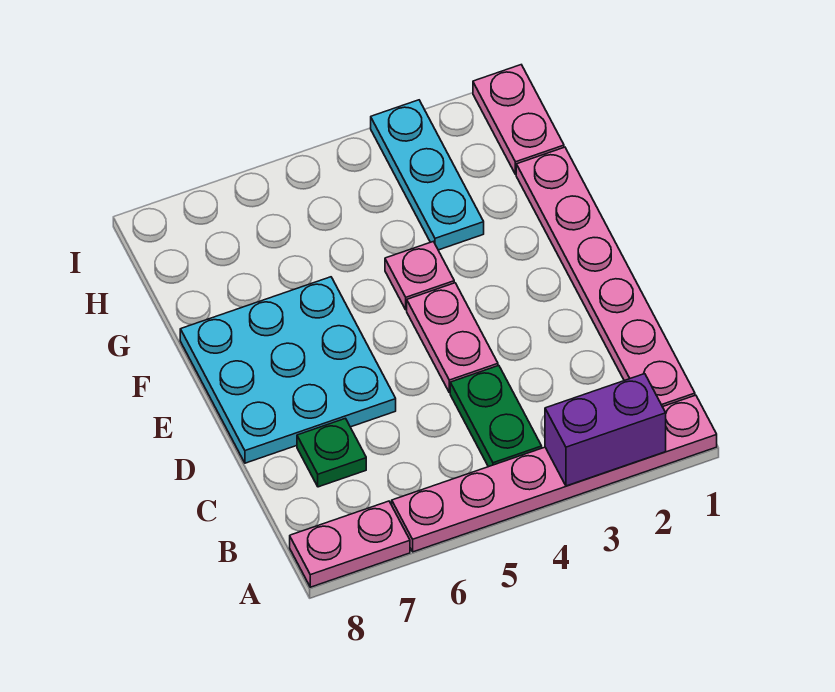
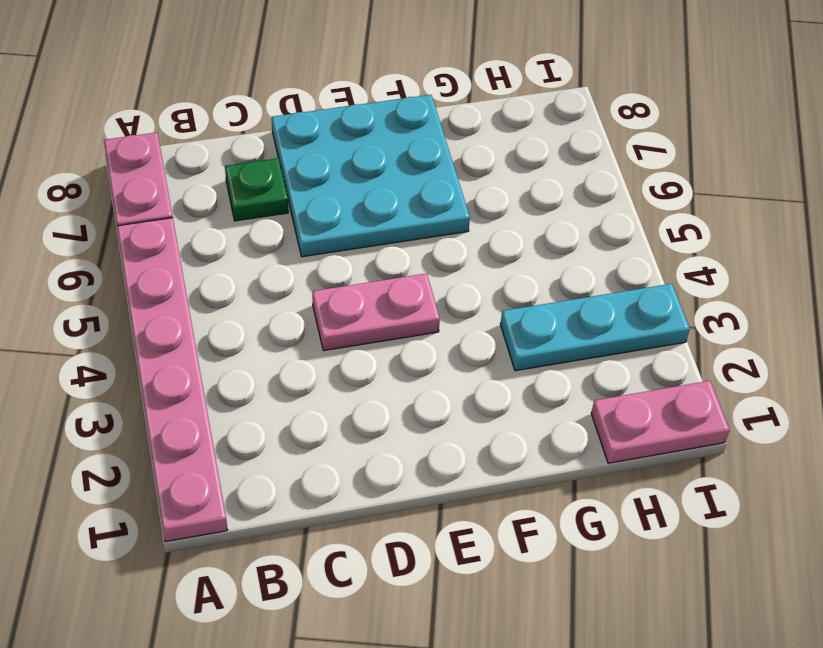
none -> pink 1x6 plate [516,147,695,407]
none -> green 1x2 plate [450,366,542,467]

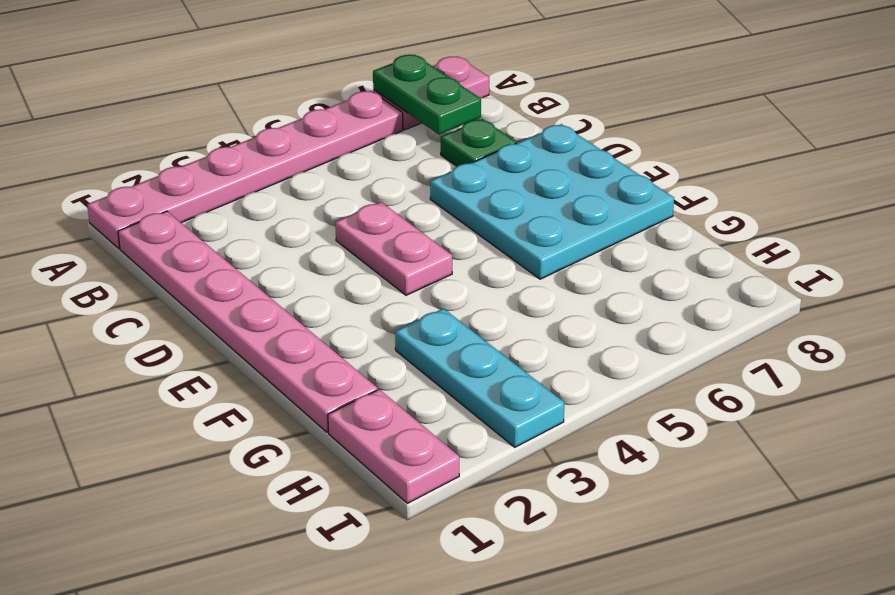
green 1x2 plate [373,55,481,135] -> green 1x2 plate moved to [450,366,542,467]
none -> pink 1x1 plate [385,241,454,310]
none -> purple 1x2 brick [545,374,666,486]

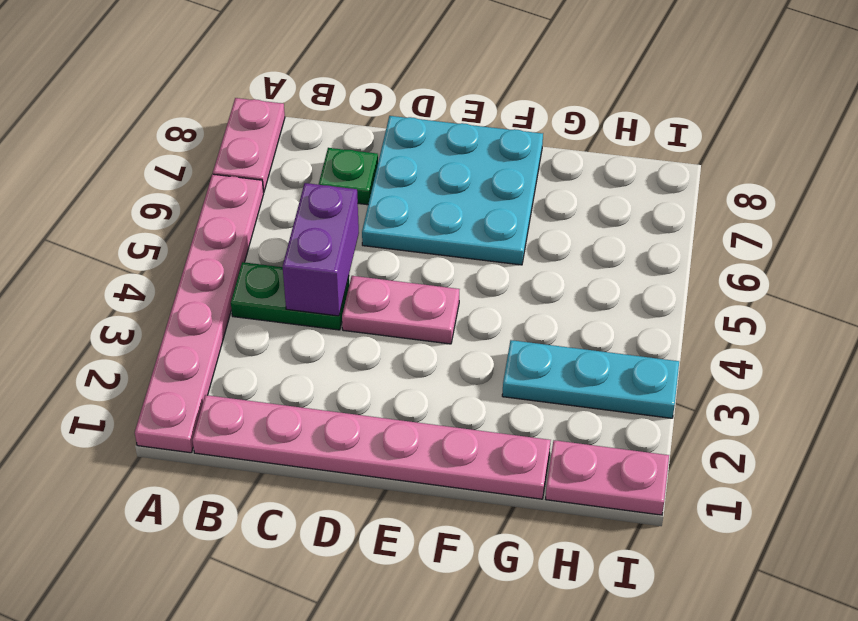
purple 1x2 brick [283,183,359,316] -> purple 1x2 brick moved to [545,374,666,486]
none -> pink 1x1 plate [385,241,454,310]

